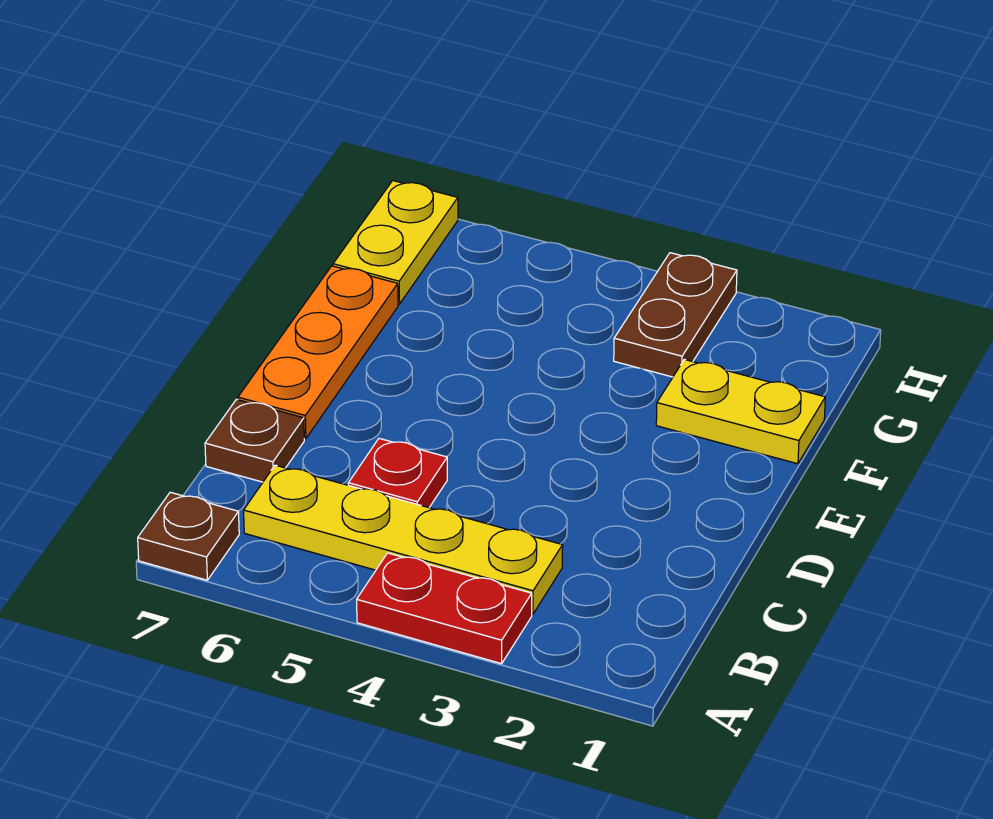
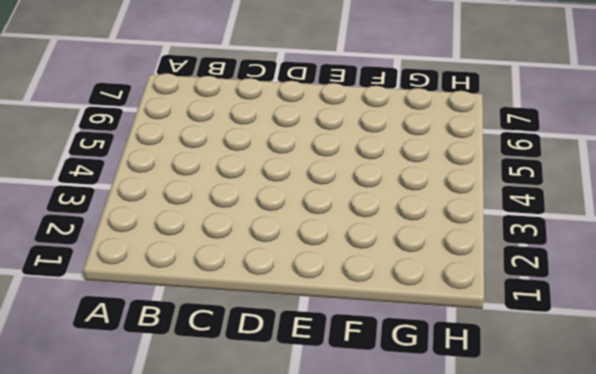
none -> red 1x2 plate [357,553,532,664]
none -> brown 1x1 plate [138,492,239,580]

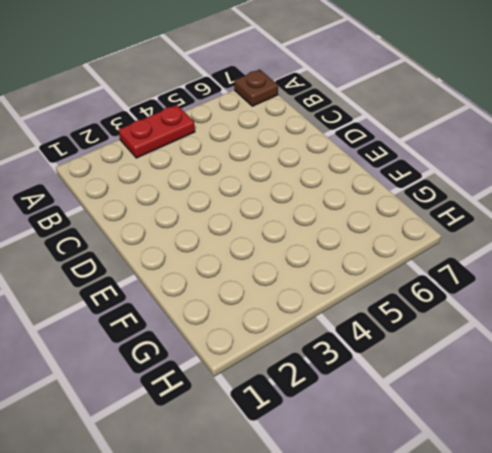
none -> yellow 1x4 plate [244,465,563,614]
none -> red 1x1 plate [348,438,447,508]

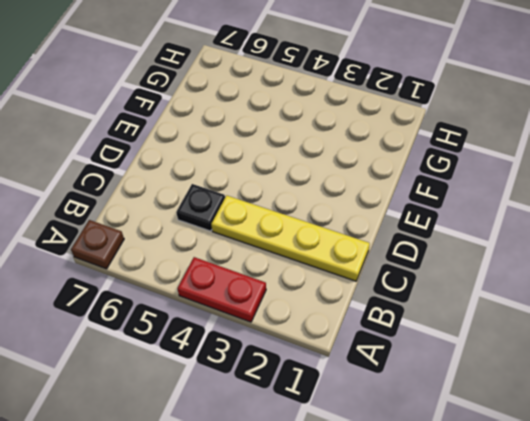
yellow 1x4 plate [211,195,370,281] -> yellow 1x4 plate moved to [244,465,563,614]
black 1x1 plate [176,184,225,231] -> red 1x1 plate [348,438,447,508]
none -> brown 1x1 plate [205,399,304,482]
none -> orange 1x3 plate [238,266,398,439]

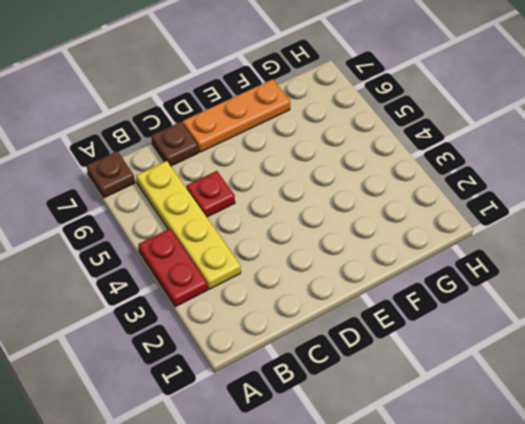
none -> yellow 1x2 plate [656,359,825,464]
none -> brown 1x2 plate [614,253,737,377]

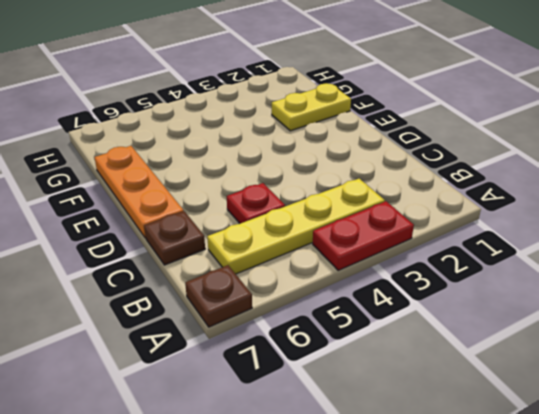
none -> brown 1x2 plate [614,253,737,377]
none -> yellow 1x2 plate [333,181,458,304]

